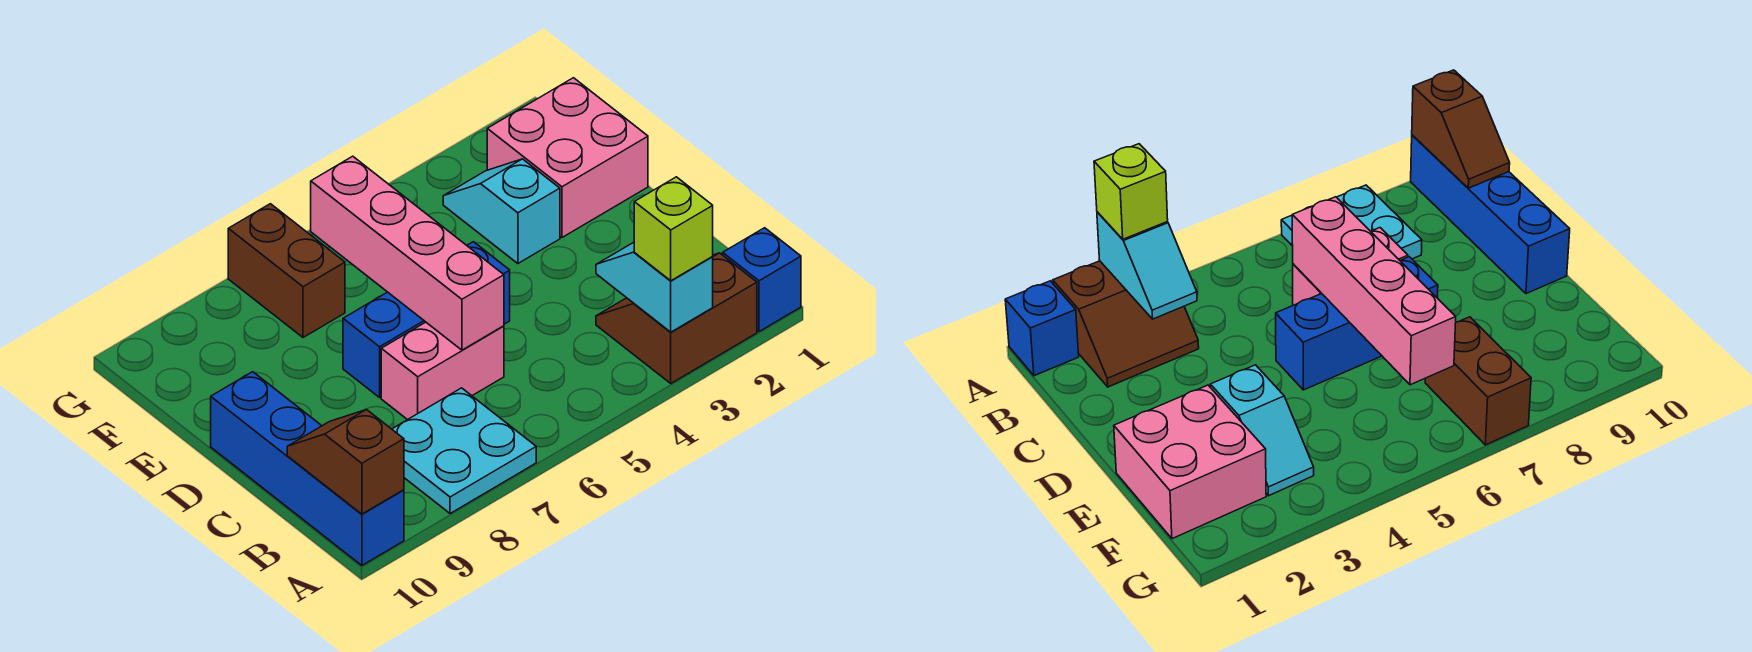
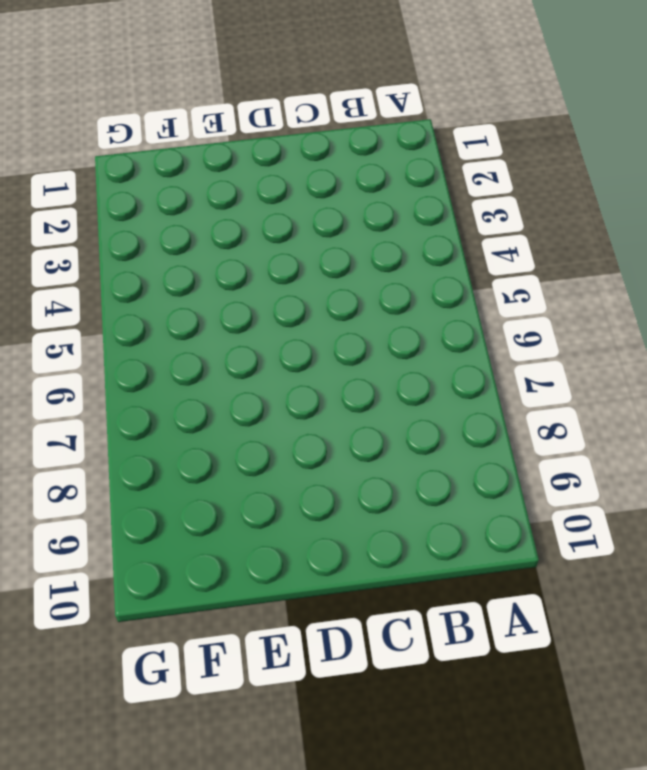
none -> blue 1x1 brick [723,228,801,332]
none -> brown 2x2 slope [596,253,757,383]
none -> cyan 2x2 plate [392,388,536,514]

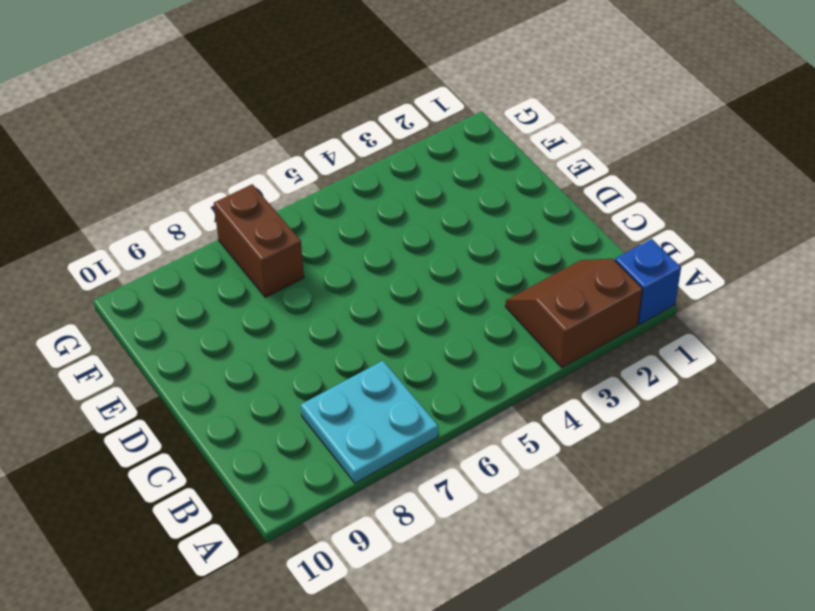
none -> blue 1x4 brick [211,372,404,565]
none -> pink 1x2 brick [381,322,504,420]
none -> blue 1x3 brick [343,242,510,397]

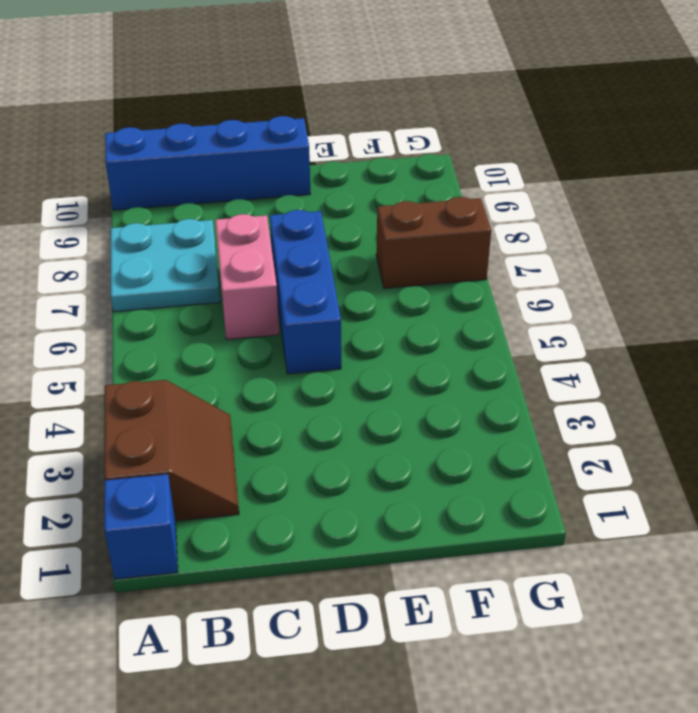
none -> pink 2x2 brick [487,78,648,237]
none -> cyan 1x2 slope [443,159,560,264]
none -> cyan 1x2 slope [596,242,713,332]

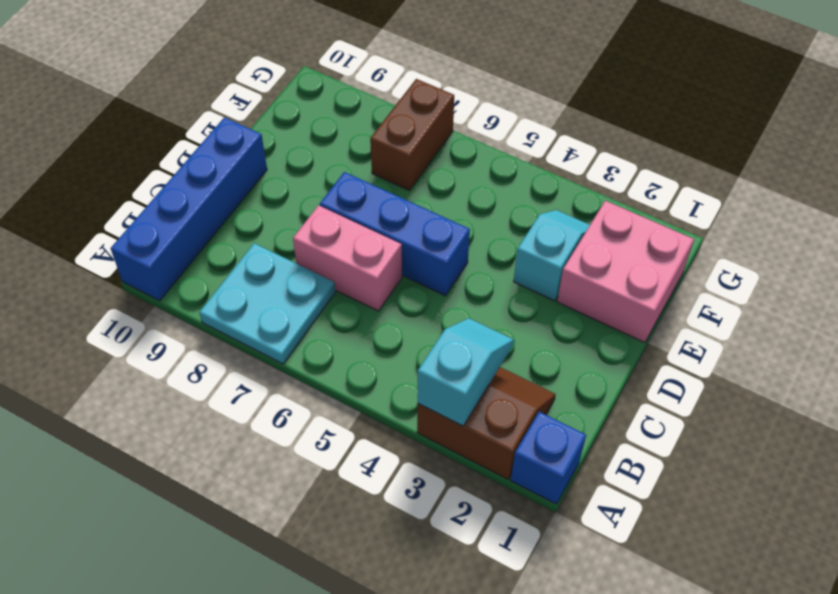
none -> brown 1x2 slope [287,410,404,514]
none -> pink 1x4 brick [311,156,504,350]
none -> lime 1x1 brick [634,177,713,281]

